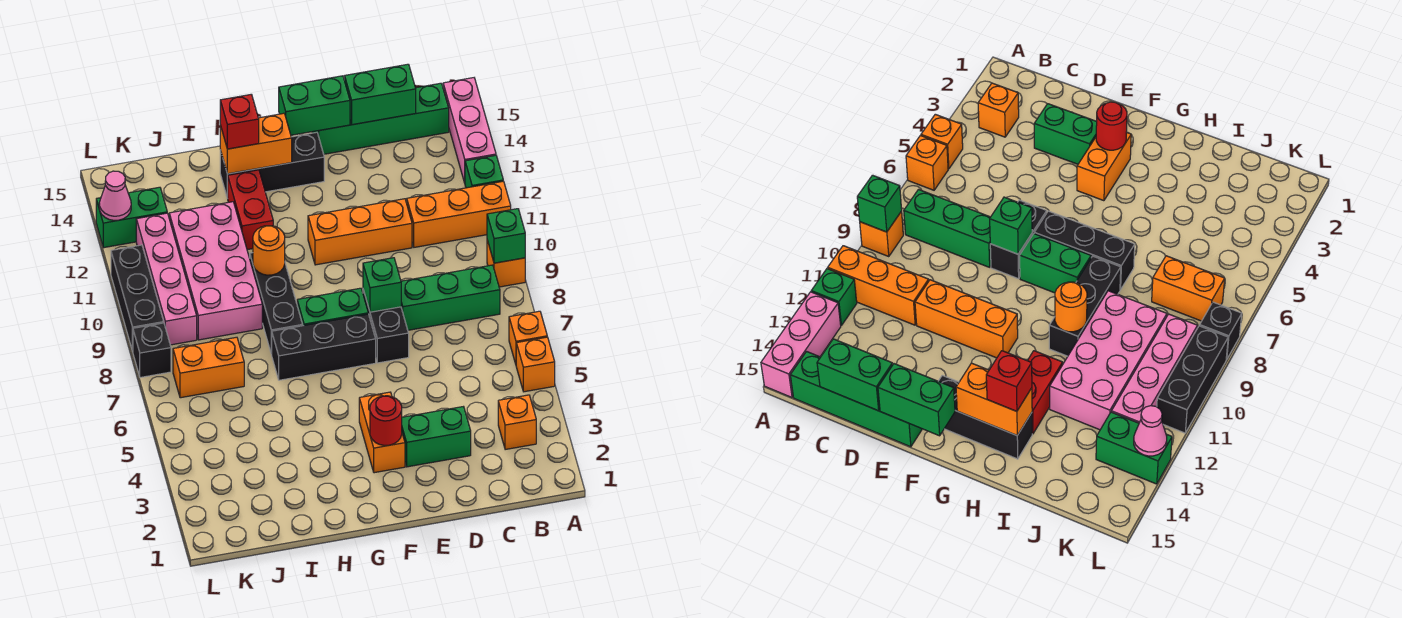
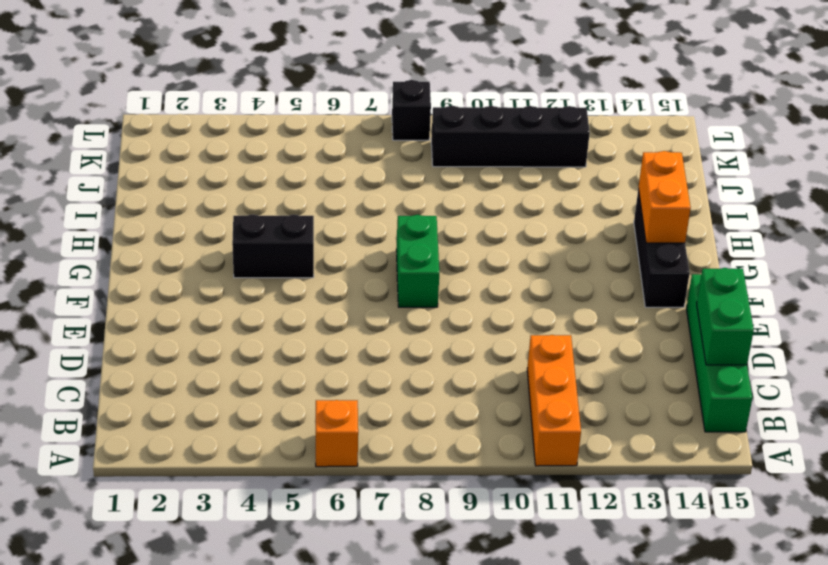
black 1x2 brick [232,214,314,278] -> black 1x2 brick moved to [363,290,409,363]
black 1x4 brick [431,106,590,167] -> pink 1x4 brick [136,213,197,345]
none -> orange 1x1 brick [516,337,555,392]
none -> orange 1x1 brick [487,240,525,287]
none -> green 1x1 brick [465,155,503,188]
none -> pink 1x3 brick [443,78,496,183]

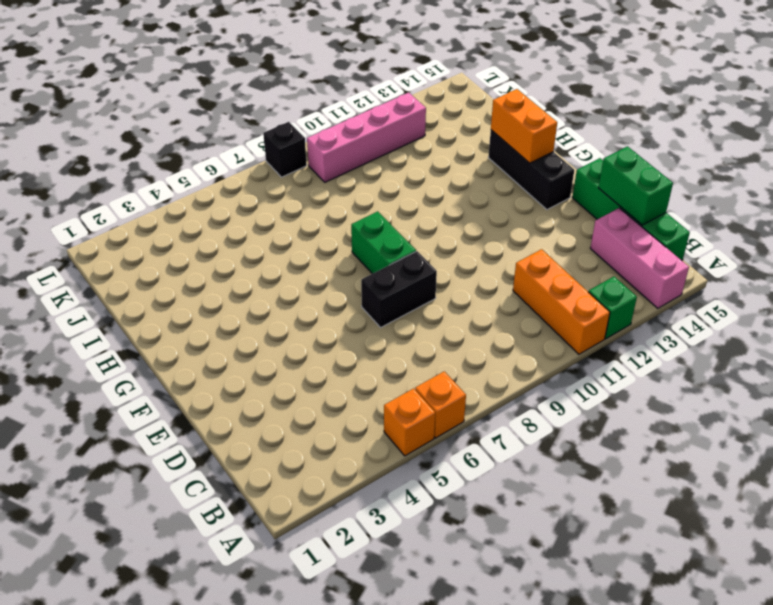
pink 1x3 brick [590,208,689,308] -> pink 1x3 brick turned to [443,78,496,183]
none -> orange 1x1 brick [487,240,525,287]
none -> orange 1x1 brick [498,395,536,450]
none -> green 1x3 brick [401,265,500,330]
none -> green 1x2 brick [402,407,471,467]

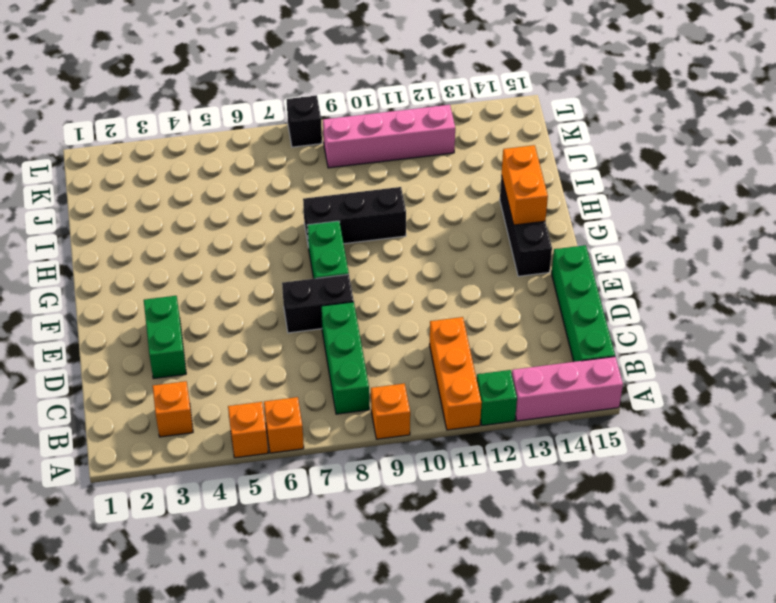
none -> orange 1x3 brick [308,199,412,265]
none -> orange 1x2 brick [359,392,405,473]
none -> black 1x3 brick [272,314,376,380]
none -> red 1x2 brick [228,170,273,250]

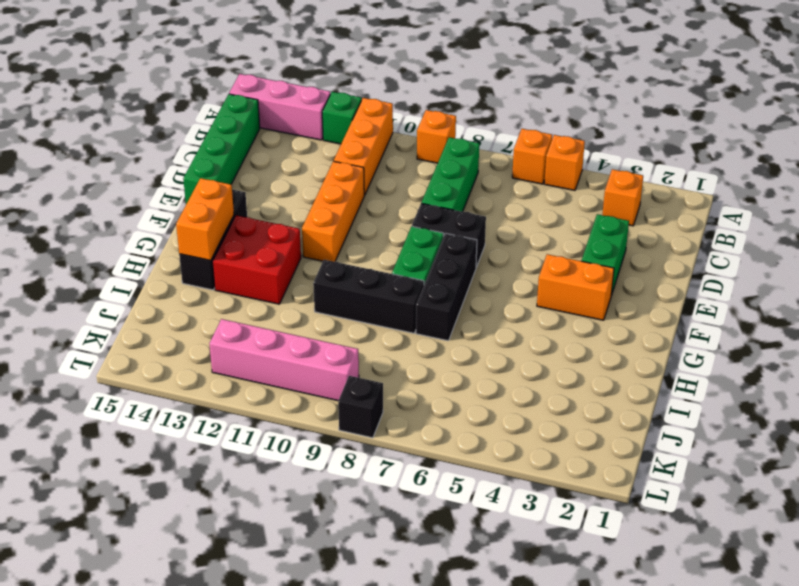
red 2x2 brick [213,215,301,304] -> red 1x2 brick [228,170,273,250]
none -> pink 2x4 brick [169,202,262,340]
none -> orange 1x2 brick [173,337,244,398]
none -> green 1x2 brick [96,187,167,248]
none -> black 1x3 brick [111,245,164,351]

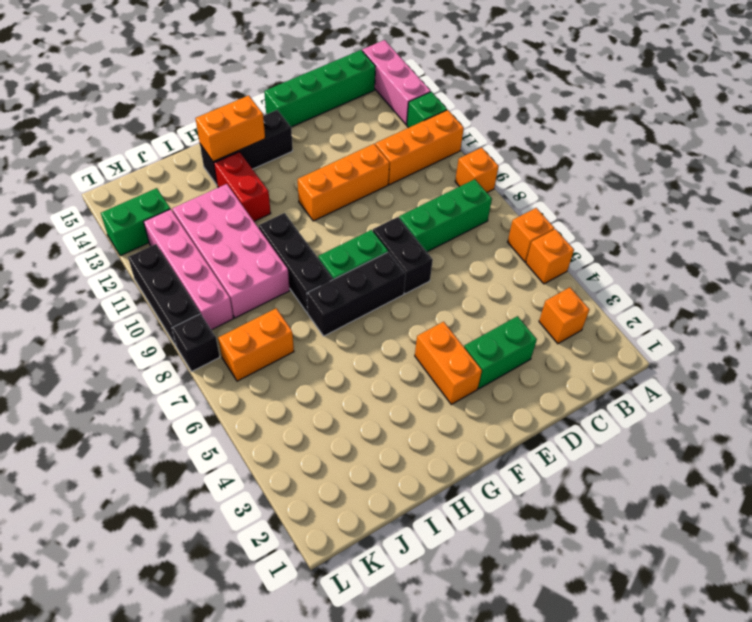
none -> green 1x1 brick [487,209,525,263]
none -> green 1x2 brick [345,64,416,125]
none -> green 1x1 brick [363,258,401,312]
none -> green 1x2 brick [279,76,350,135]

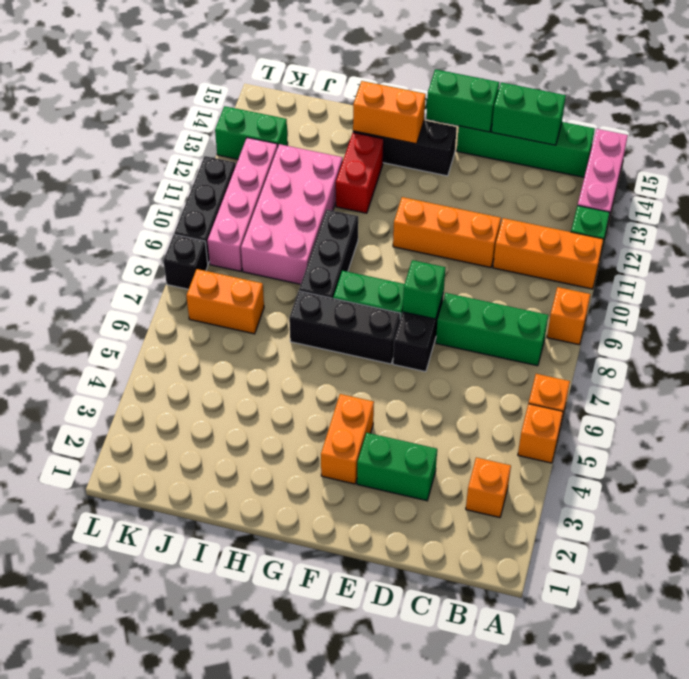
none -> green 1x1 brick [487,209,525,263]
none -> red 1x1 round brick [370,396,402,445]
none -> orange 1x1 round brick [253,226,285,275]
none -> pink 1x1 cone [99,171,131,220]

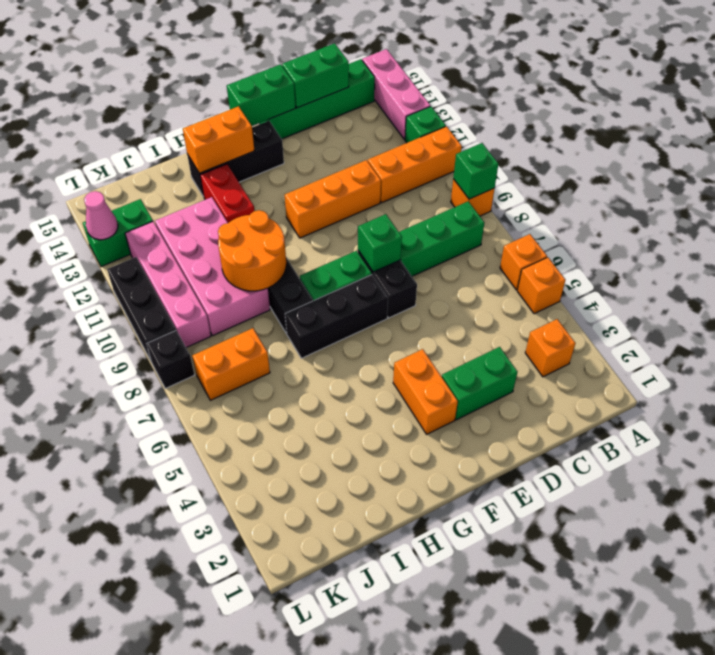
orange 2x2 round brick [218,210,286,291] -> orange 1x1 round brick [253,226,285,275]
none -> red 1x1 round brick [370,396,402,445]
none -> red 1x1 brick [220,94,259,149]

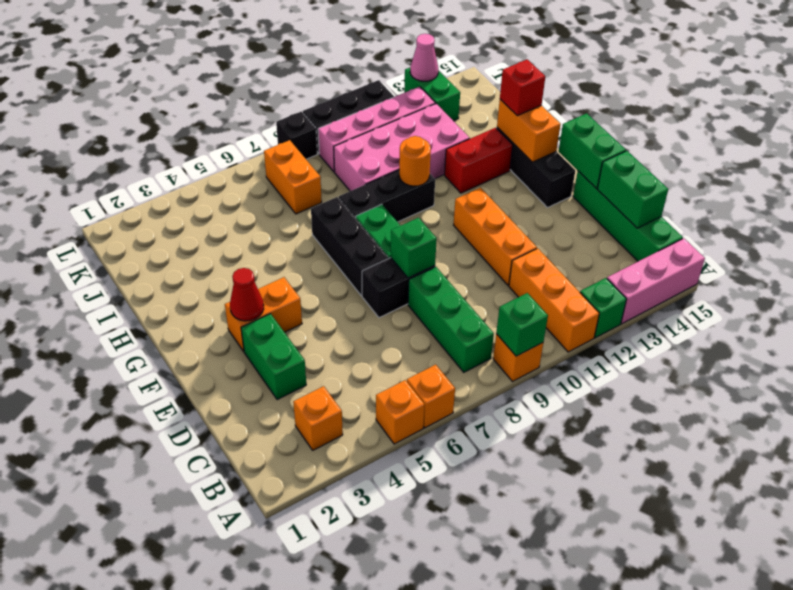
red 1x1 cone [230,268,264,321] -> red 1x1 round brick [370,396,402,445]

